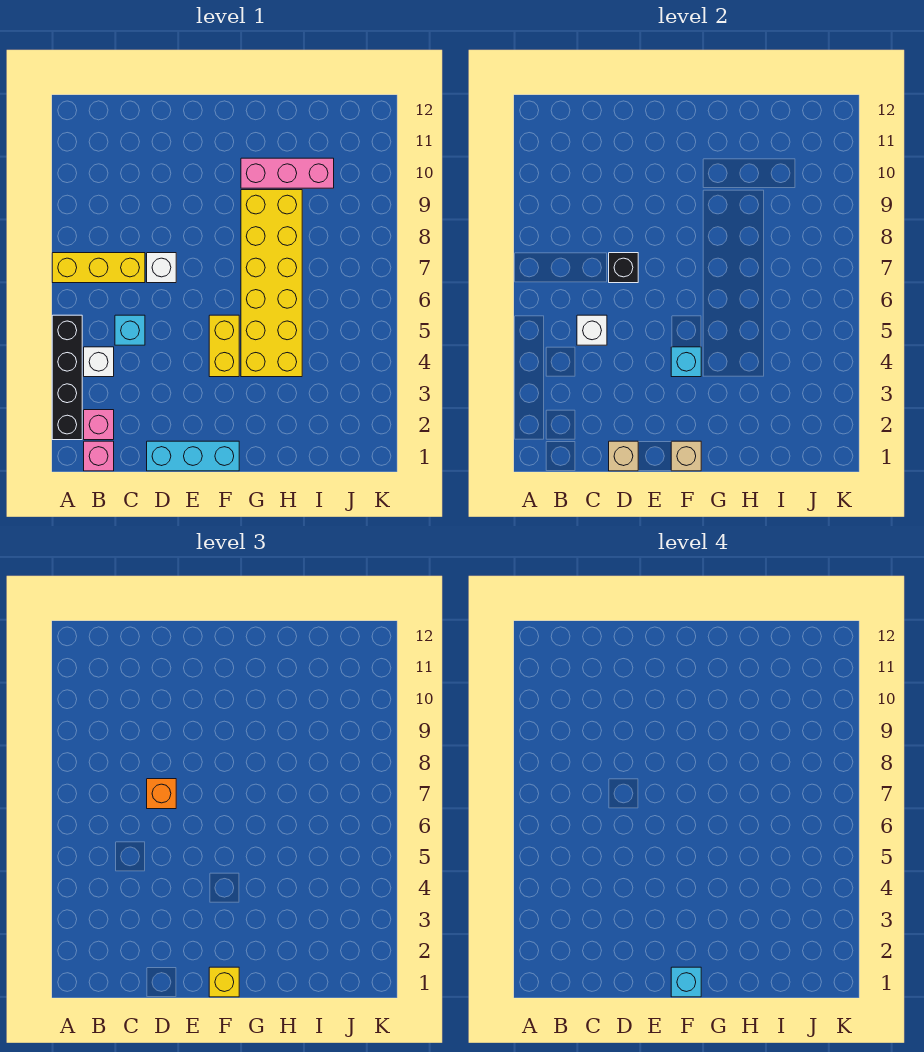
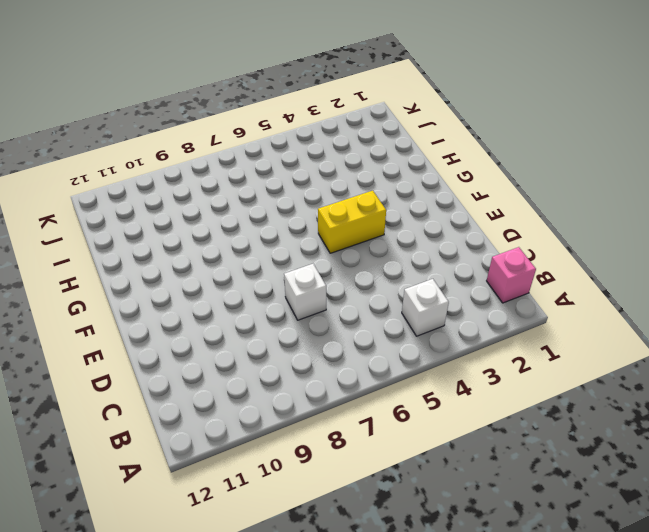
none -> black 1x4 brick [52,315,82,440]
none -> yellow 1x3 brick [52,253,145,283]
none -> pink 1x1 brick [84,410,114,440]

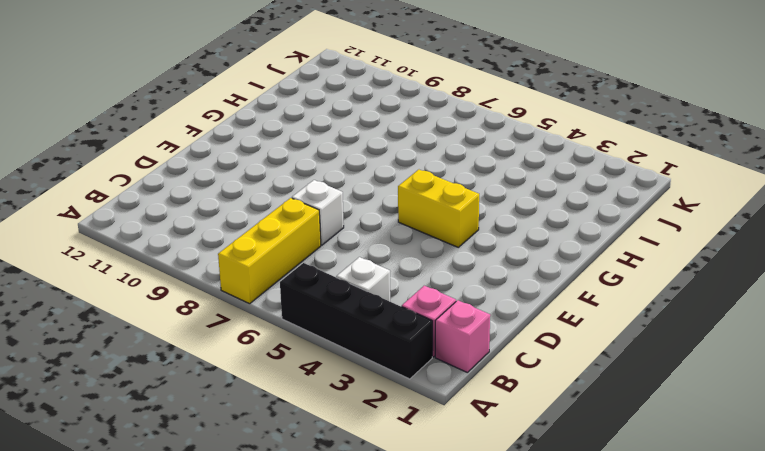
none -> cyan 1x1 brick [115,315,145,345]
none -> cyan 1x3 brick [147,441,239,471]
none -> yellow 2x6 brick [241,190,302,377]

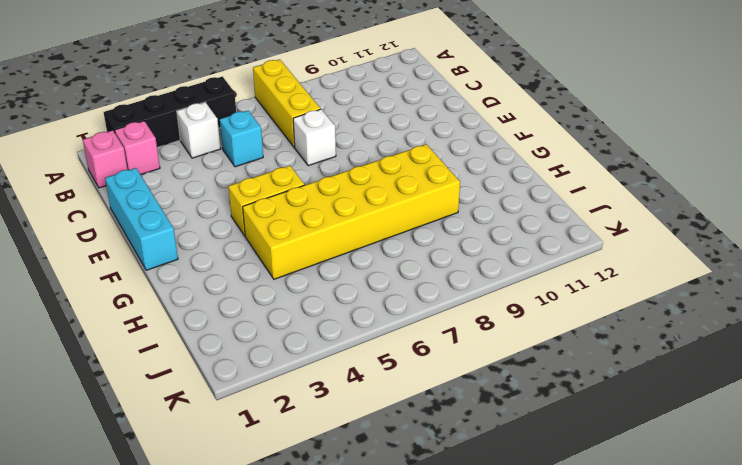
none -> pink 1x3 brick [241,158,334,188]
none -> white 1x1 brick [577,315,607,345]
none -> tan 1x1 brick [609,441,638,471]

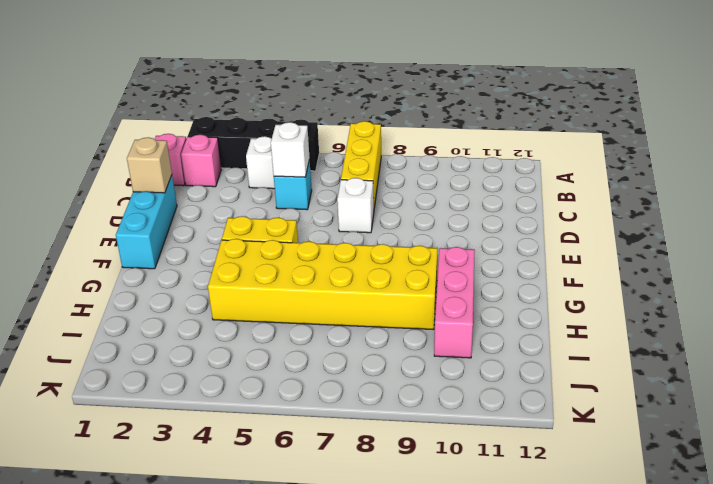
none -> black 1x1 brick [609,253,638,283]
none -> tan 1x1 brick [671,441,701,471]
none -> cyan 1x1 brick [671,347,701,377]

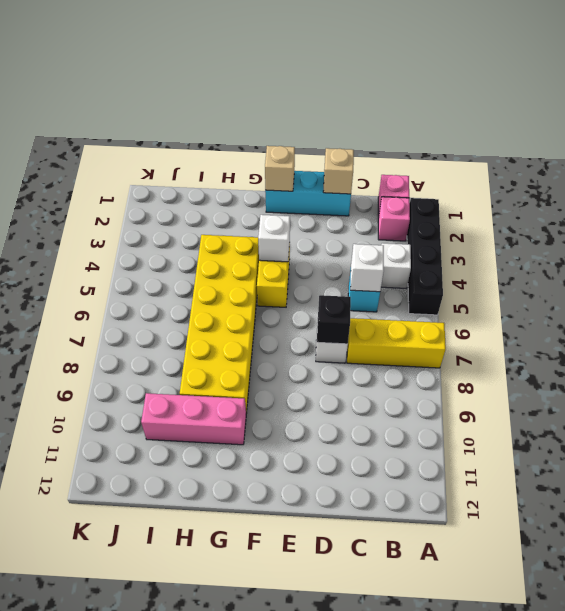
white 1x1 brick [258,215,290,262] -> cyan 1x1 brick [671,347,701,377]
none -> orange 1x1 brick [147,779,176,809]
none -> yellow 1x1 brick [209,967,239,997]
none -> cyan 1x1 brick [671,967,701,997]

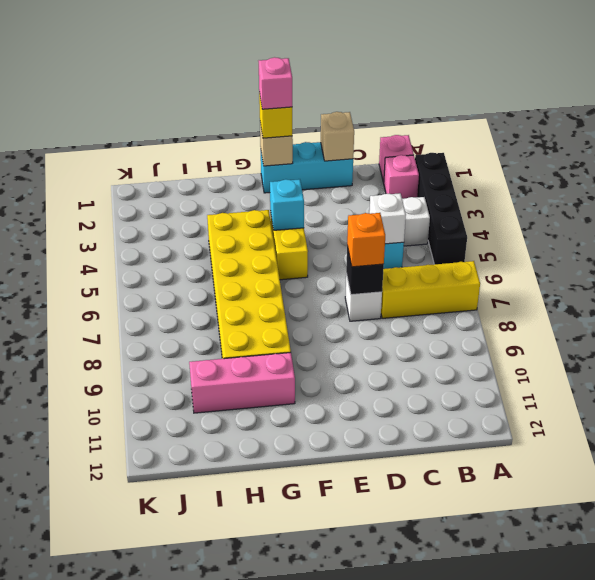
pink 1x1 brick [259,57,292,109] -> cyan 1x1 brick [671,967,701,997]

